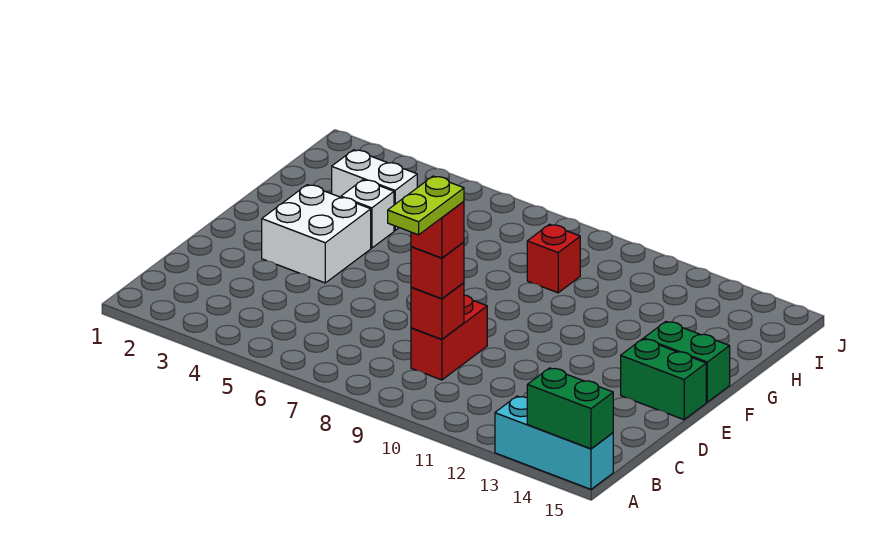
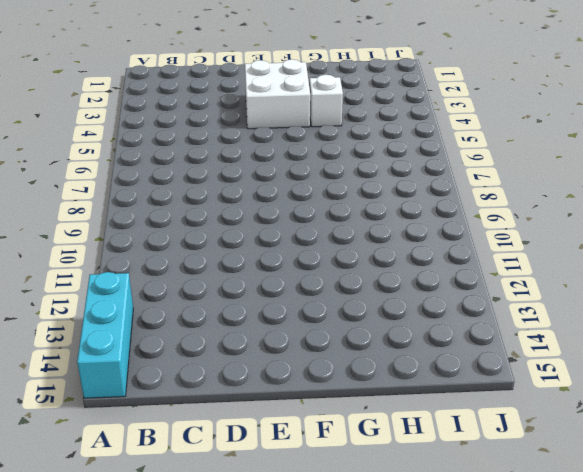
none -> red 1x2 brick [411,295,487,380]
none -> green 1x2 brick [621,339,706,420]
none -> green 1x2 brick [644,322,730,402]

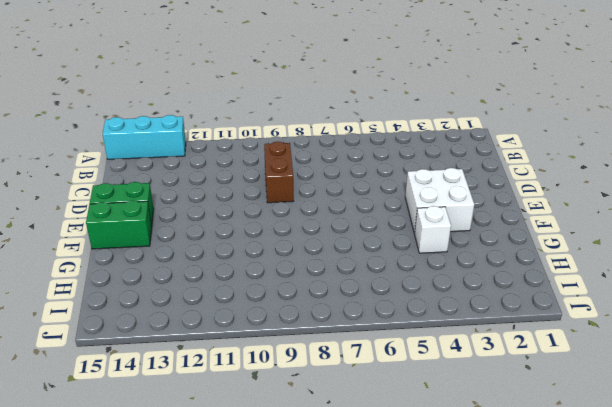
brown 1x2 brick [264,142,294,203] -> red 1x2 brick [411,295,487,380]
none -> white 1x2 brick [332,150,417,231]
none -> red 1x1 brick [527,224,580,293]
none -> green 1x2 brick [527,368,613,449]

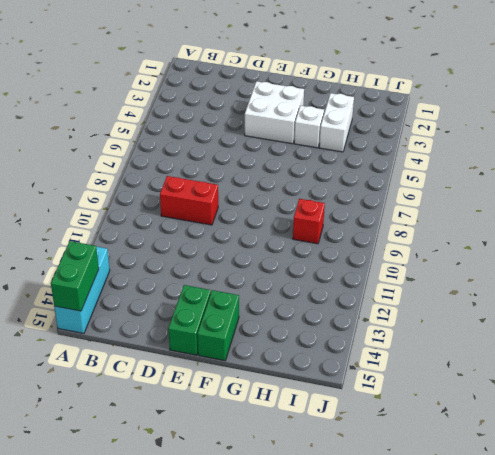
none -> red 1x1 brick [411,283,464,339]
none -> red 1x1 brick [411,242,464,299]
none -> red 1x1 brick [411,201,464,258]

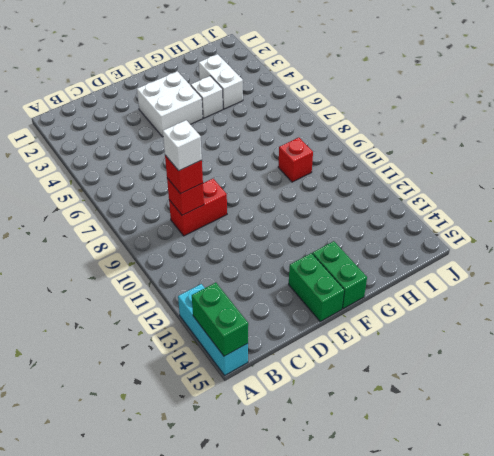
white 1x1 brick [163,120,202,171] -> red 1x1 brick [411,201,464,258]
none -> lime 1x2 plate [388,176,464,235]

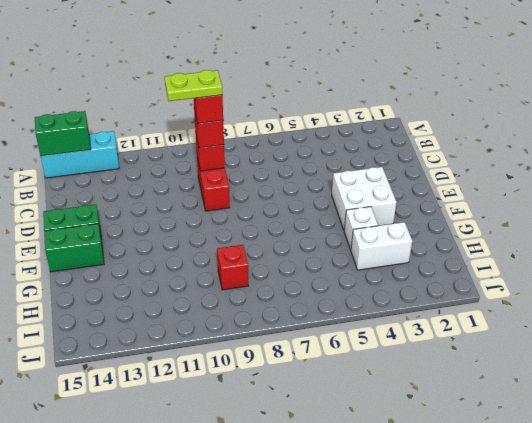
lime 1x2 plate [165,70,222,101] -> lime 1x2 plate turned to [388,176,464,235]

